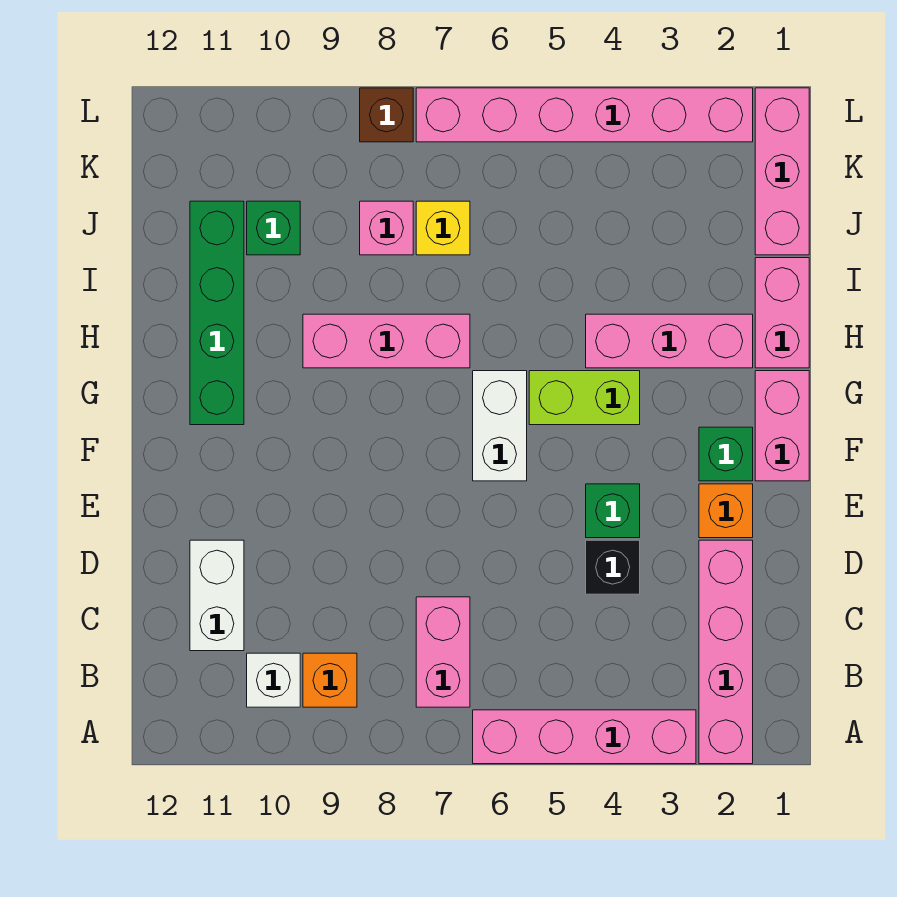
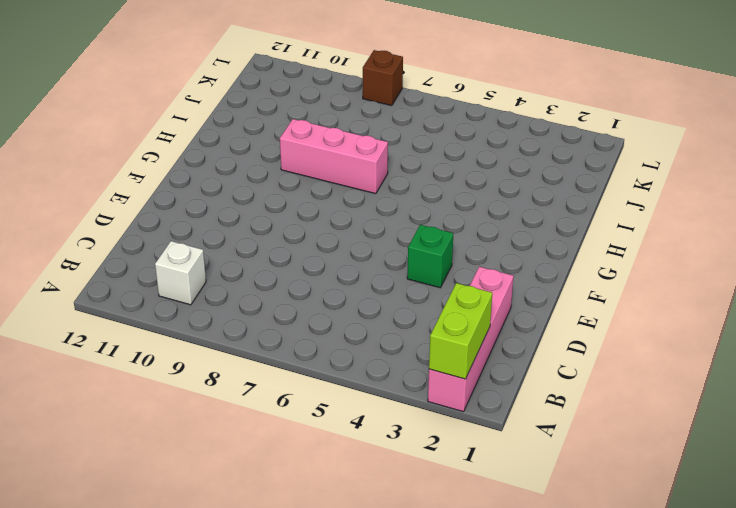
lime 1x2 brick [429,283,492,379] -> lime 1x2 brick turned to [529,371,640,425]
none -> pink 1x4 brick [473,710,696,764]
none -> pink 1x2 brick [416,597,470,707]
none -> orange 1x1 brick [303,653,357,707]

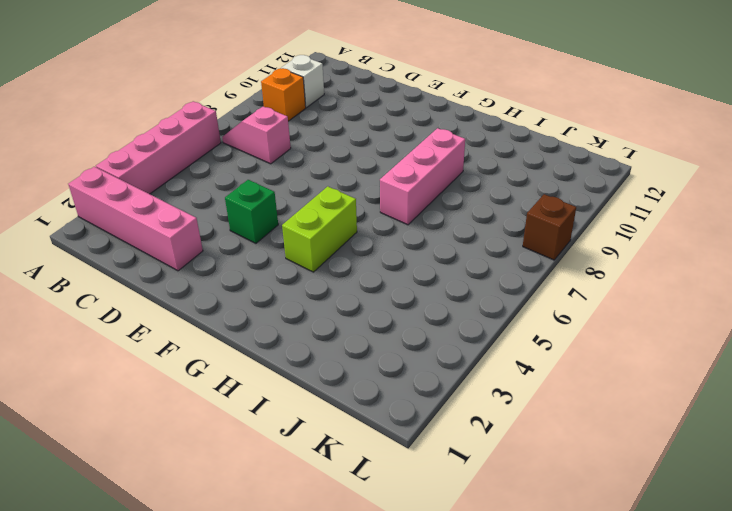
pink 1x2 slope [222,107,291,164] -> pink 1x2 brick [416,597,470,707]
none -> white 1x2 brick [190,540,244,651]
none -> black 1x1 brick [586,540,640,594]
none -> orange 1x1 brick [699,484,753,538]

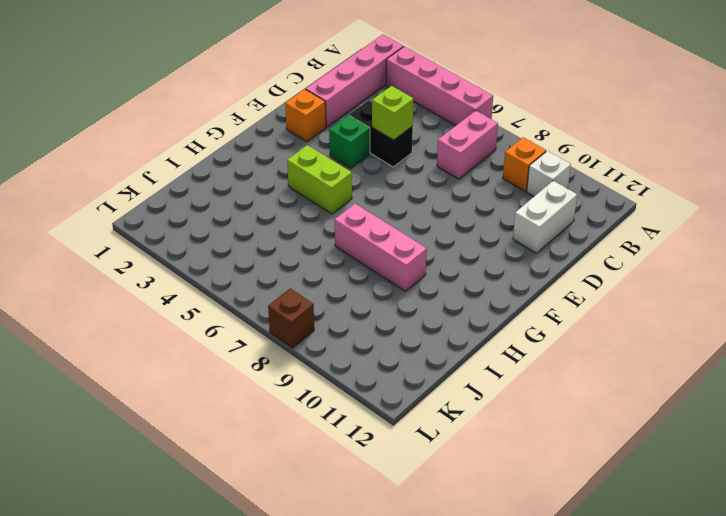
black 1x2 brick [350,101,413,167] -> black 1x1 brick [586,540,640,594]
lime 1x1 brick [372,86,414,140] -> none
none -> pink 1x2 brick [755,371,809,481]
none -> green 1x1 brick [699,427,753,481]
none -> white 1x2 brick [473,371,527,481]

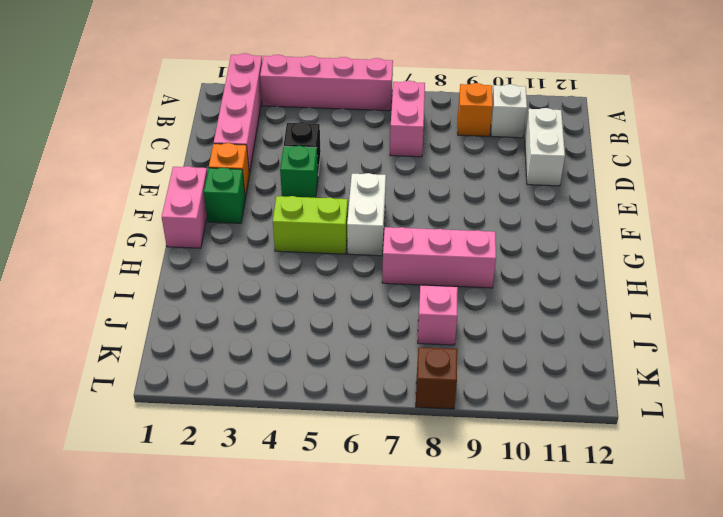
none -> green 1x4 brick [190,201,244,425]
none -> pink 1x2 brick [755,258,809,368]
none -> pink 1x3 brick [586,314,753,368]

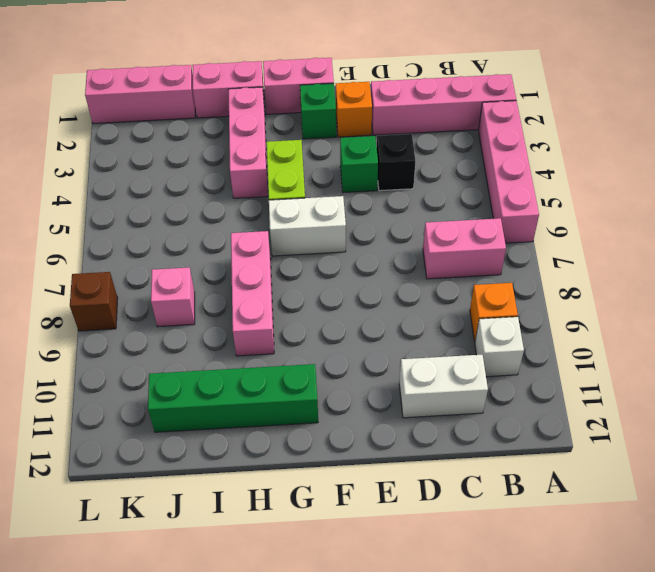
none -> yellow 1x1 brick [416,201,470,255]
none -> green 1x1 brick [247,201,300,255]
none -> pink 1x6 brick [416,88,753,142]

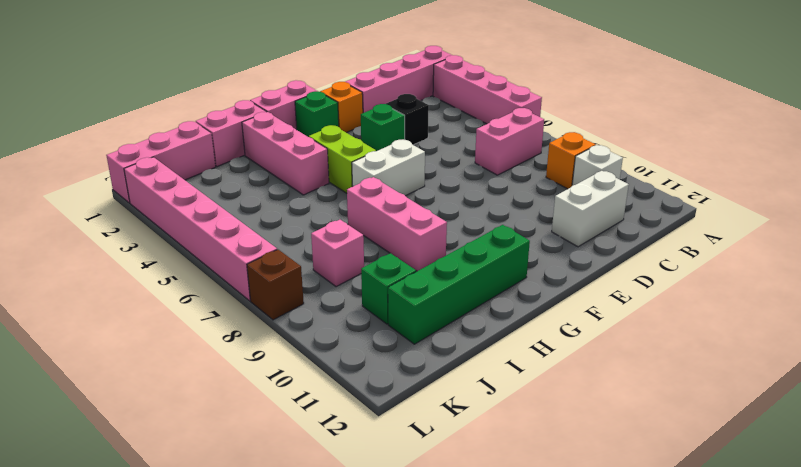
none -> yellow 1x1 brick [416,201,470,255]

